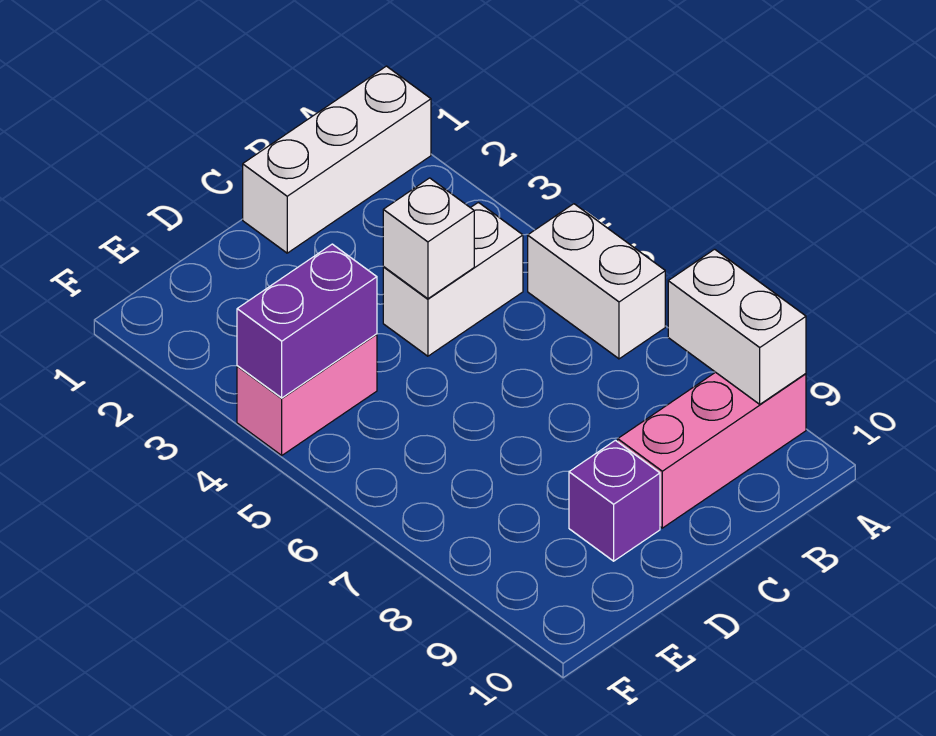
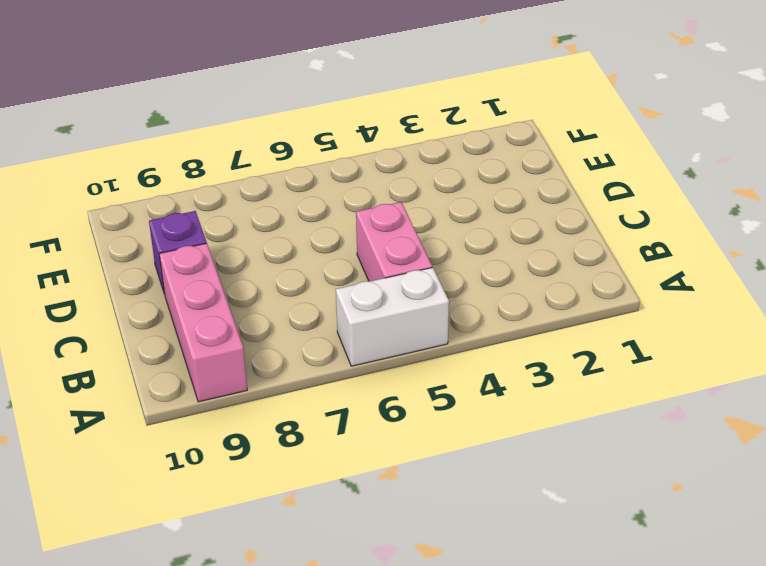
pink 1x2 brick [356,202,432,281] -> pink 1x2 brick moved to [237,334,377,455]
none -> white 1x3 brick [243,66,431,253]
none -> white 1x2 brick [383,202,523,356]

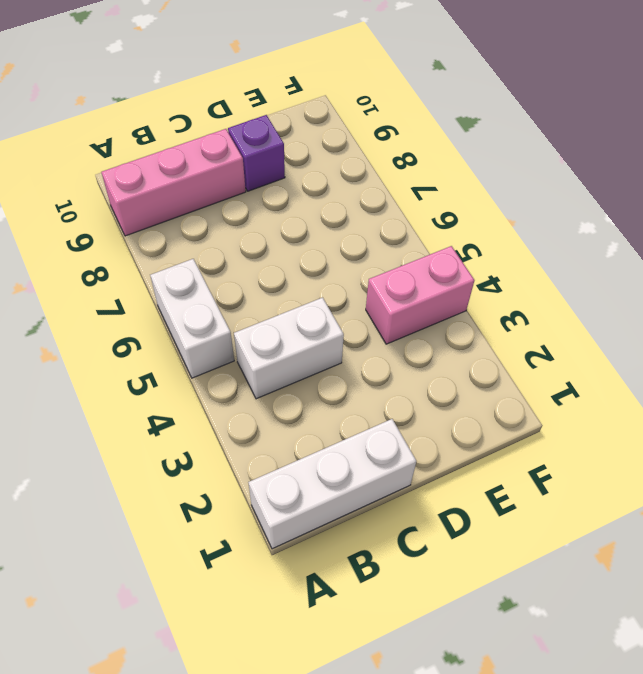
none -> white 1x2 brick [668,249,806,404]
none -> white 1x1 brick [383,178,474,299]

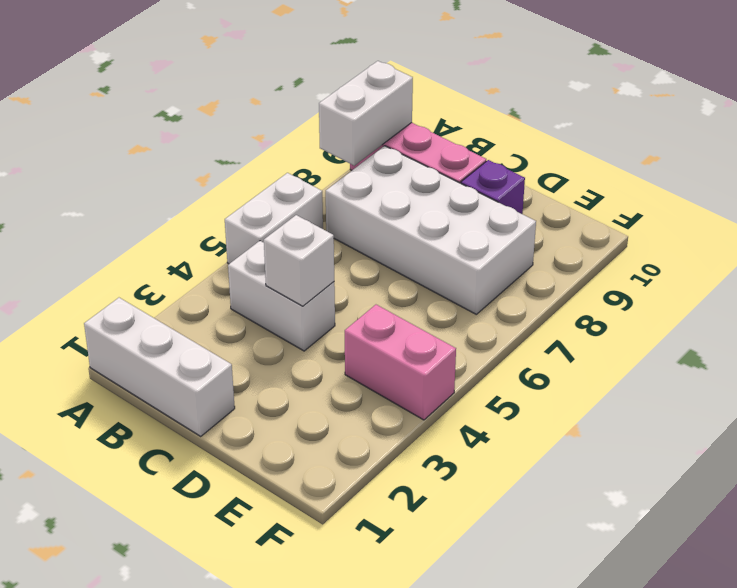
white 2x4 brick [326,146,536,314] -> none
none -> purple 1x2 brick [237,244,377,398]

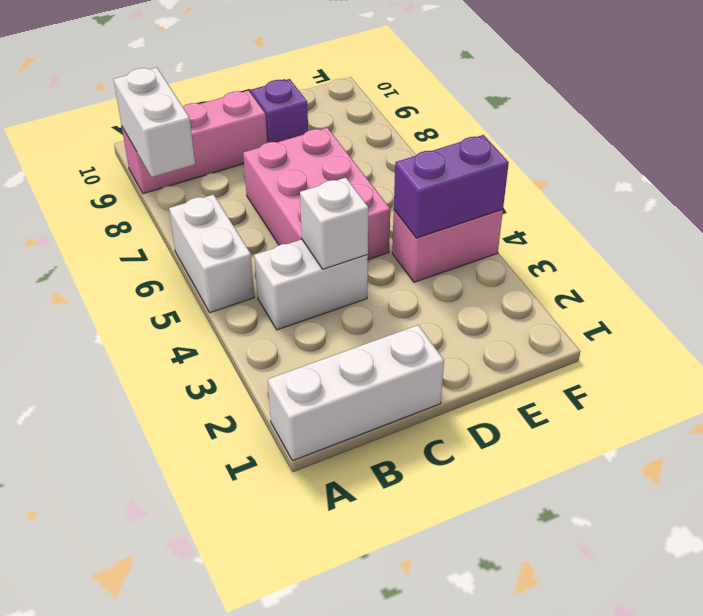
pink 2x3 brick [243,128,390,260] -> none

